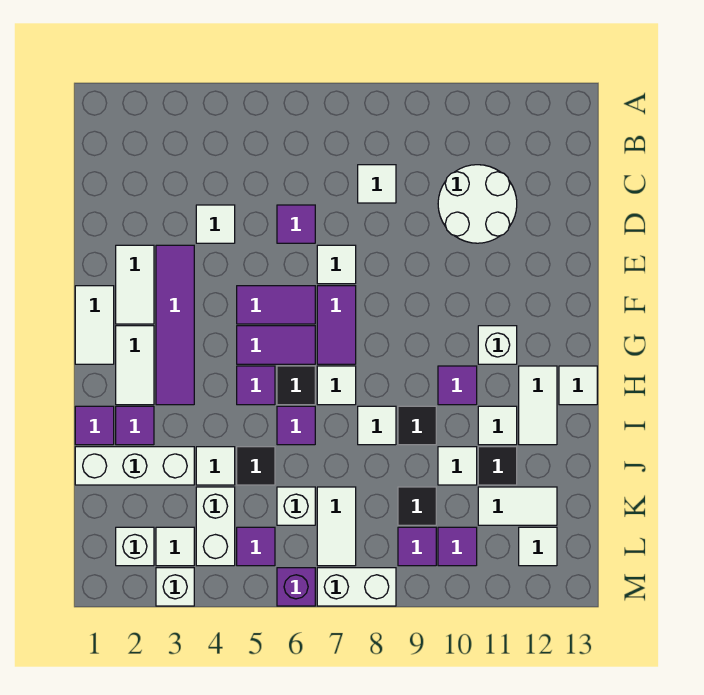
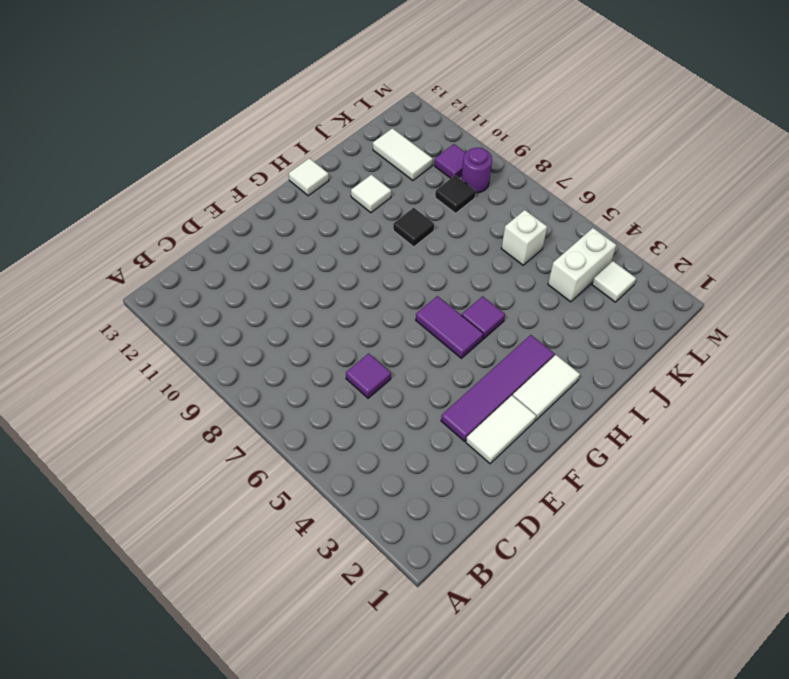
purple 1x1 round brick [461,148,492,193] -> purple 1x1 tile [398,527,436,566]
none -> white 1x1 tile [358,165,396,203]
none -> white 2x2 round brick [438,165,517,243]
none -> white 1x1 tile [196,205,235,243]
none -> white 1x1 tile [317,245,356,284]

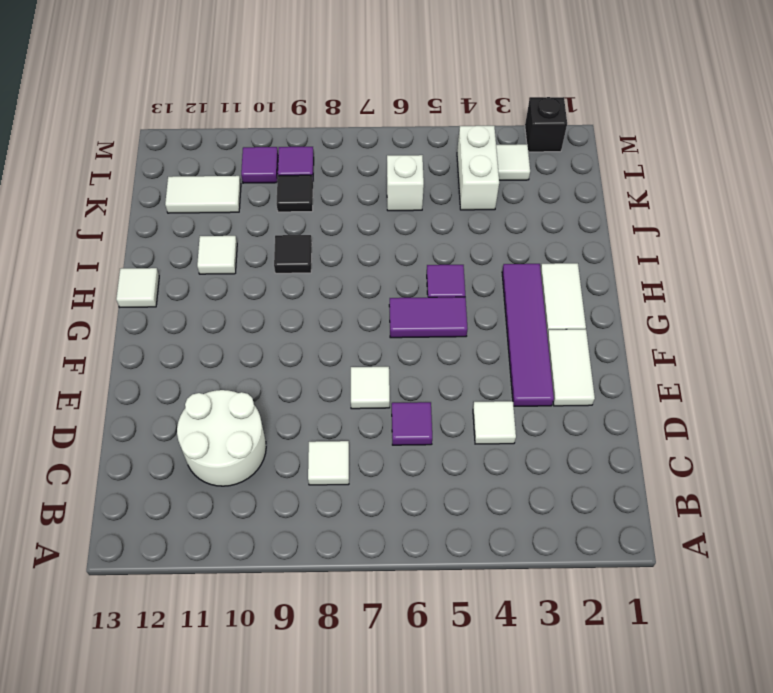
black 1x1 brick [525,97,567,152] -> none
none -> white 1x2 tile [75,286,114,364]
none -> purple 1x2 tile [237,286,315,324]
none -> purple 1x2 tile [317,286,356,364]
none -> white 1x1 brick [478,326,517,364]

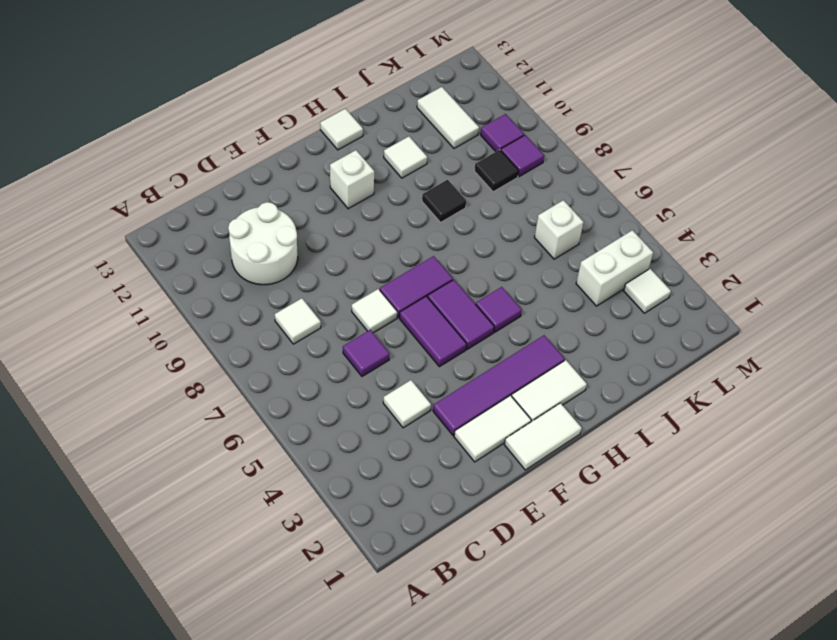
none -> black 1x1 tile [277,366,315,405]
none -> white 1x1 tile [317,366,356,405]
none -> purple 1x1 tile [438,366,477,405]
none -> white 1x2 tile [519,366,557,445]

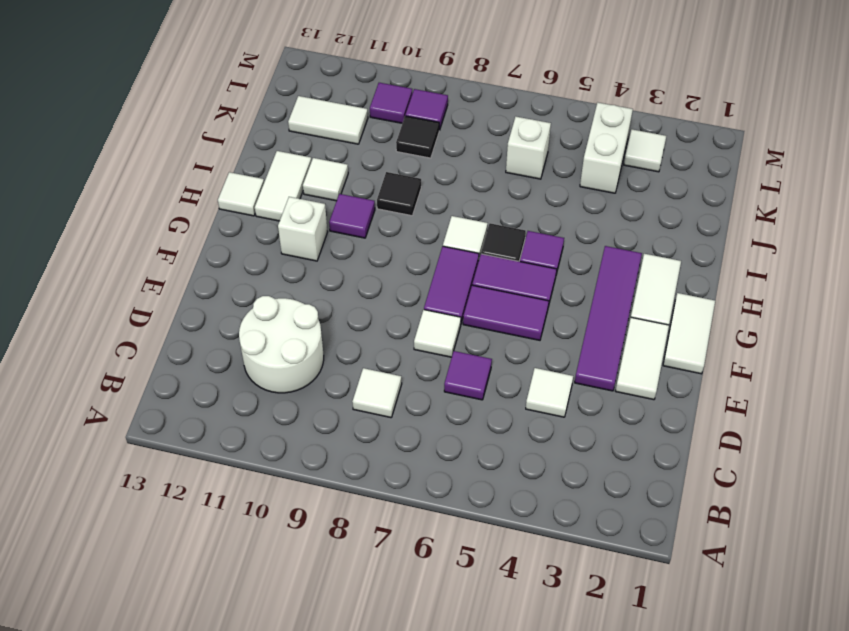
none -> purple 1x1 tile [75,406,114,445]
none -> purple 1x1 tile [116,406,154,445]
none -> purple 1x1 tile [277,406,315,445]
none -> white 1x1 tile [358,406,396,445]

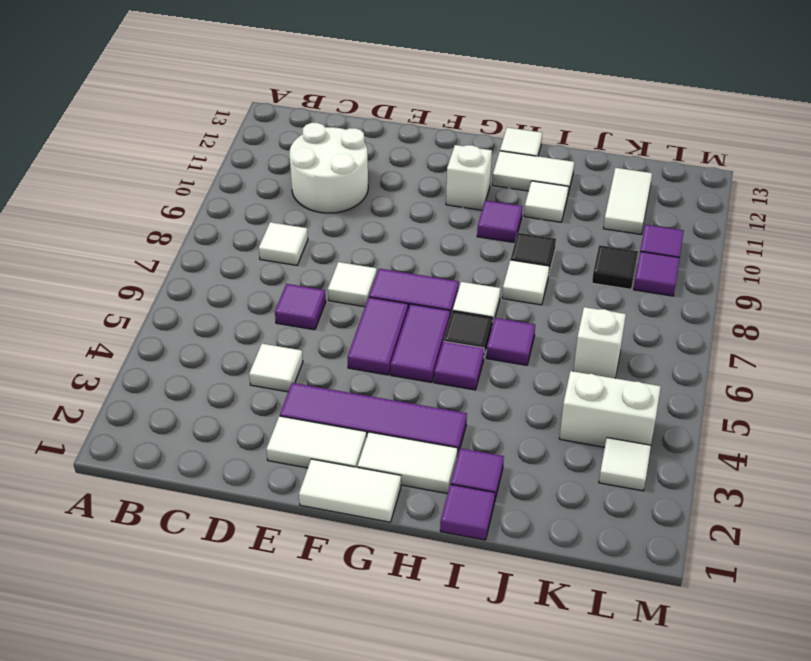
none -> white 1x3 brick [75,447,194,485]
none -> white 1x1 tile [196,447,235,485]
none -> black 1x1 tile [237,447,275,485]
none -> white 1x1 tile [438,447,477,485]

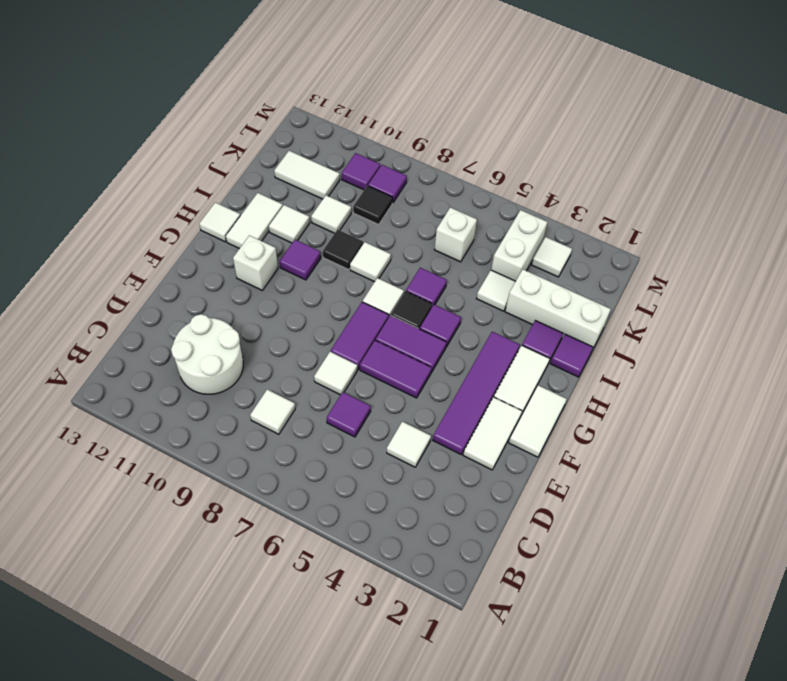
none -> black 1x1 tile [237,447,275,485]
none -> black 1x1 tile [478,447,517,485]
none -> white 1x2 tile [317,487,356,566]
none -> white 1x1 brick [116,527,154,566]

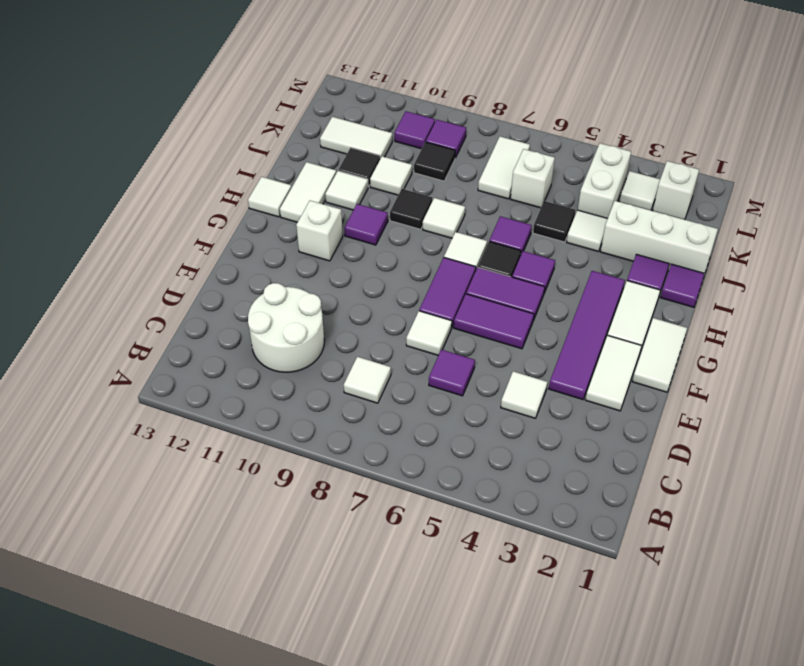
none -> purple 1x1 tile [237,527,275,566]
none -> white 1x1 tile [519,527,557,566]
none -> white 1x1 brick [156,568,194,606]
none -> purple 1x1 brick [277,568,315,606]

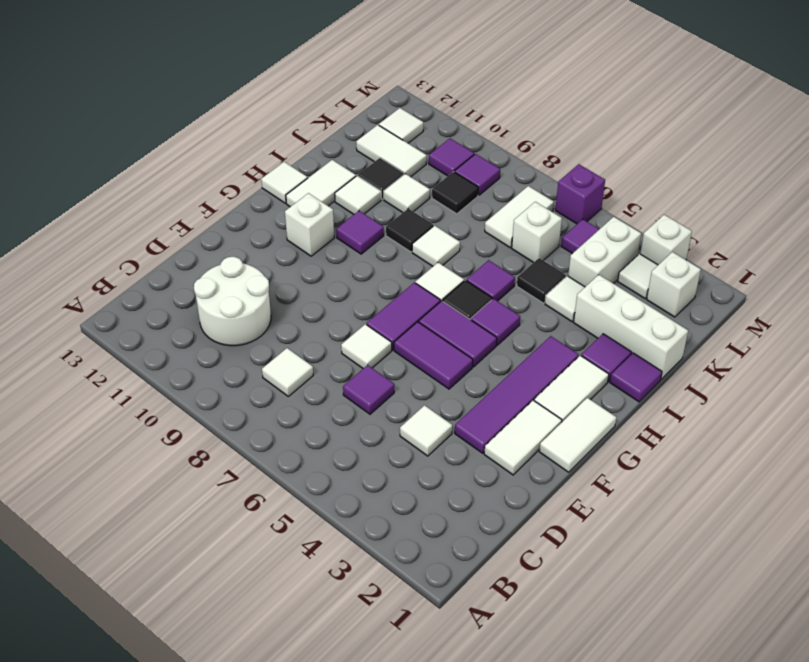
none -> white 1x2 brick [317,568,396,606]

